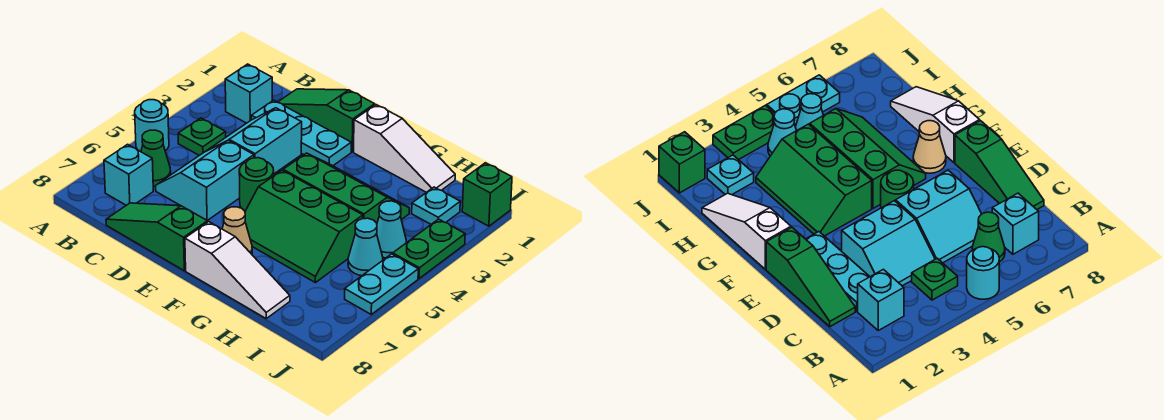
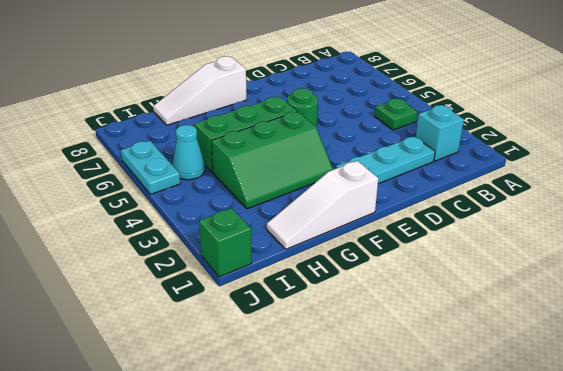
none -> cyan 1x1 round brick [135,100,169,152]
none -> green 1x1 cone [141,130,171,186]
none -> cyan 1x1 brick [104,144,153,205]

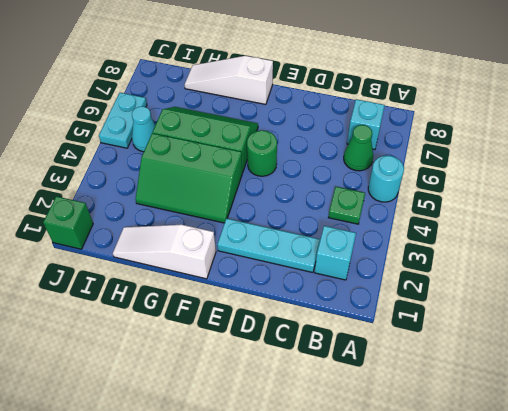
none -> green 1x3 slope [278,89,375,152]
none -> cyan 2x2 slope [207,108,302,174]
none -> cyan 2x2 slope [156,140,254,221]

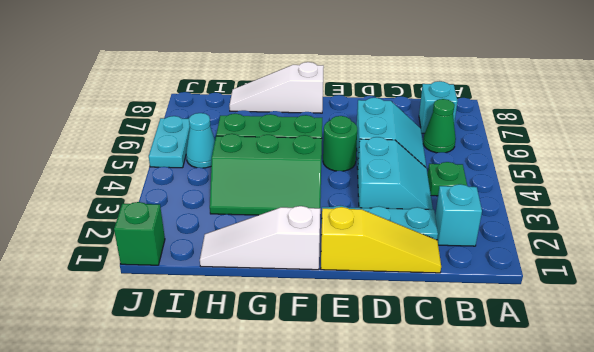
yellow 1x3 slope [321,207,441,273] -> green 1x3 slope [278,89,375,152]
none -> cyan 1x1 round brick [135,100,169,152]
none -> green 1x3 slope [106,203,207,271]
none -> tan 1x1 cone [222,207,252,254]

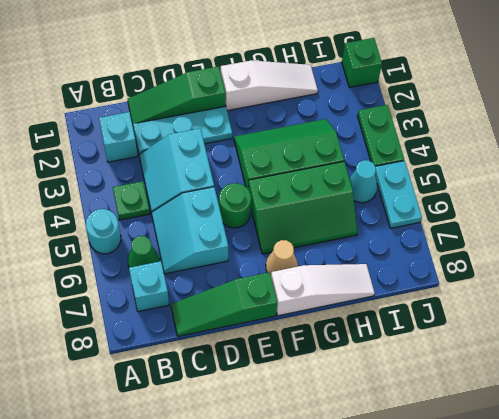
none -> cyan 1x1 plate [412,187,460,224]
none -> cyan 1x1 cone [377,201,407,258]

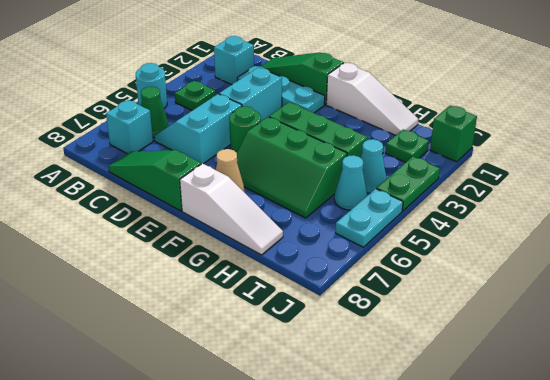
green 1x1 plate [385,129,429,162] -> cyan 1x1 plate [412,187,460,224]

